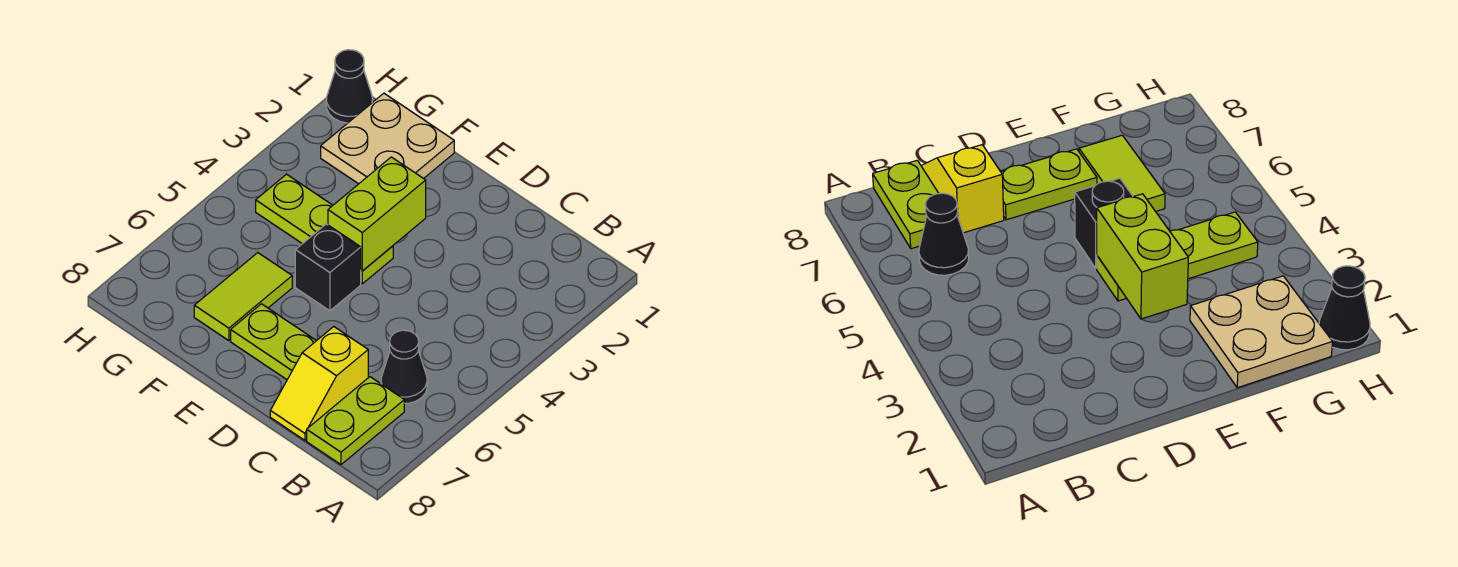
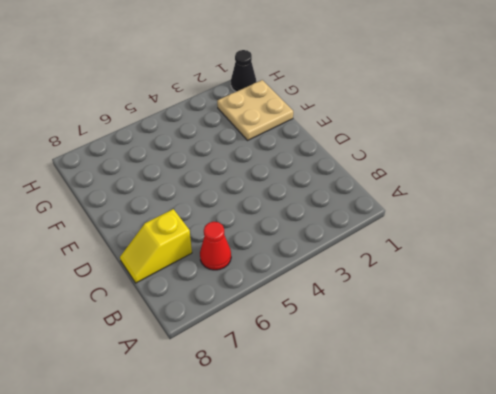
red 1x1 cone [200,222,231,270] -> black 1x1 cone [381,330,427,403]
none -> lime 1x2 plate [307,377,404,465]
none -> lime 1x2 plate [231,304,316,379]

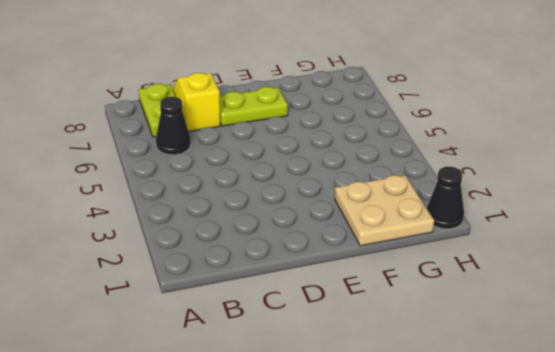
none -> lime 1x3 plate [256,174,393,284]
none -> black 1x1 brick [295,224,361,311]

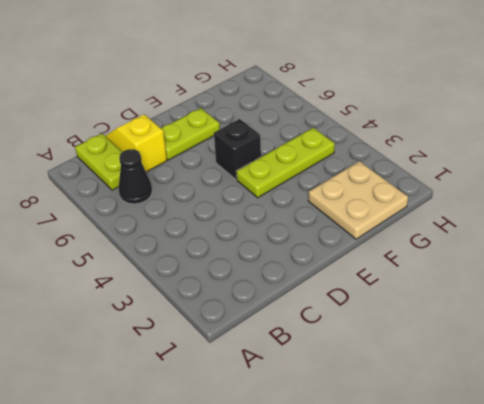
none -> lime 1x2 tile [194,253,292,341]
none -> black 1x1 cone [326,50,372,123]

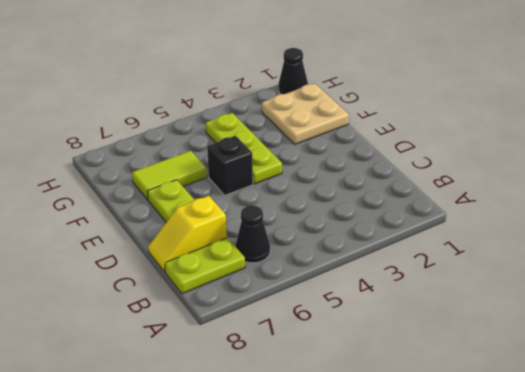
none -> lime 1x2 brick [328,157,426,271]

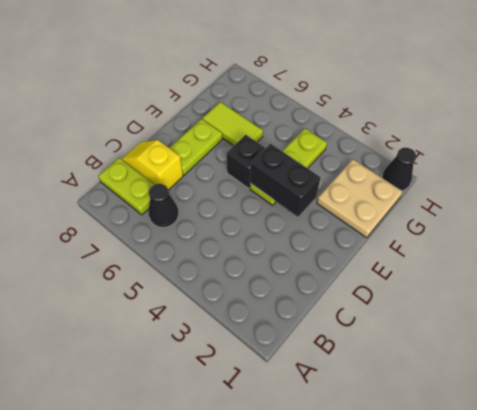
black 1x2 brick [250,144,321,217] -> lime 1x2 brick [328,157,426,271]

